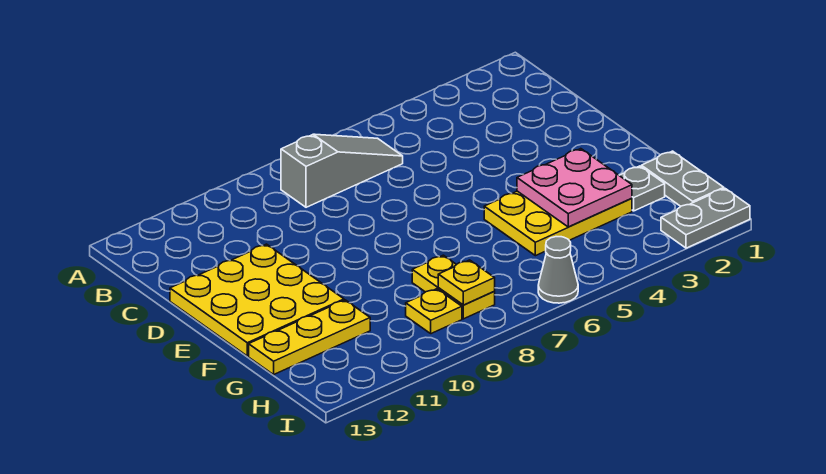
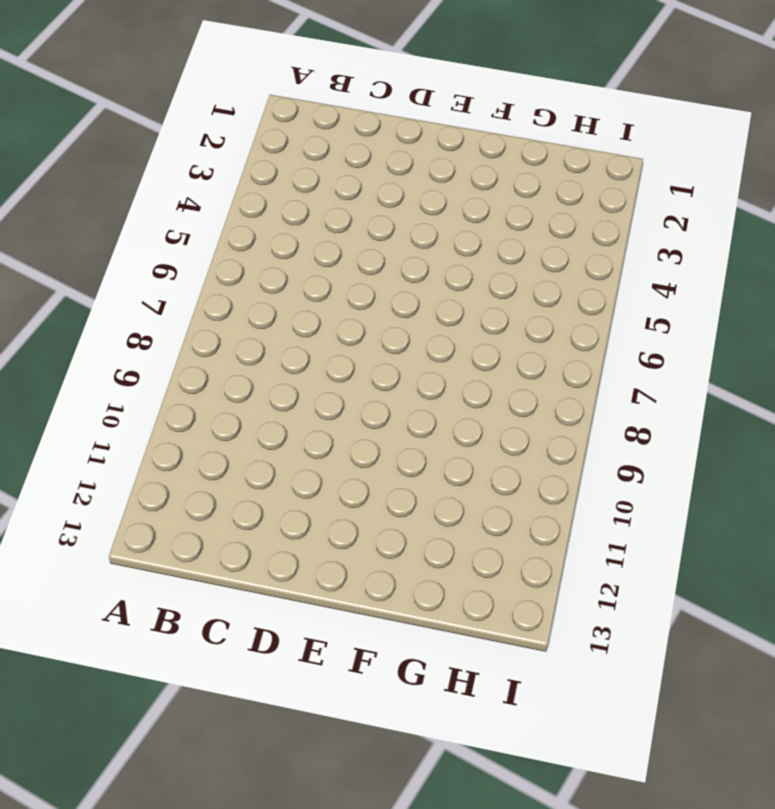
none -> grey 1x3 slope [281,134,403,207]
none -> yellow 3x3 plate [170,244,344,356]
none -> yellow 2x3 plate [484,191,632,256]

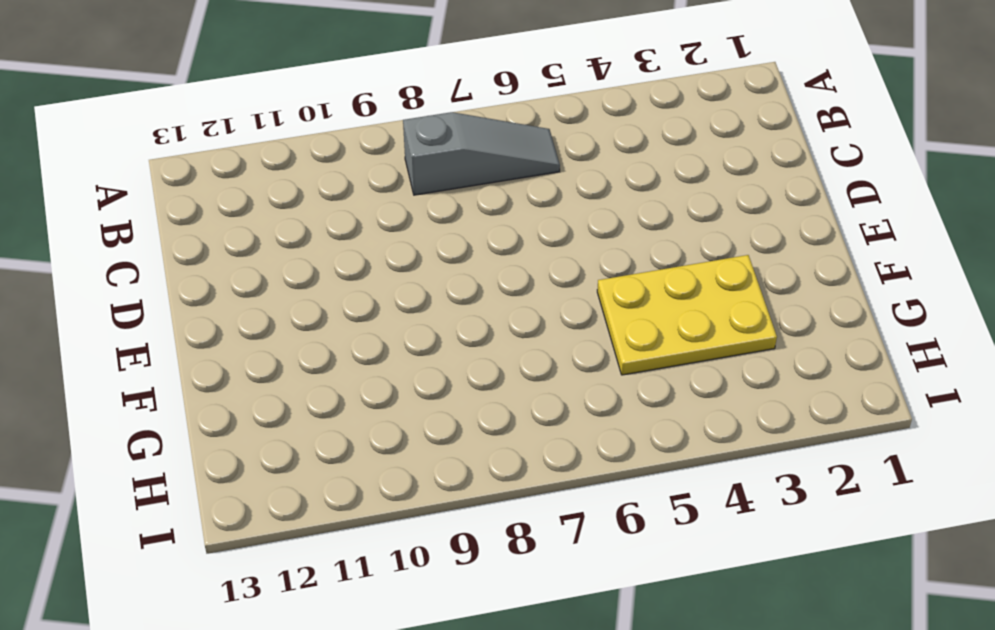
none -> yellow 3x3 plate [170,244,344,356]
none -> grey 1x2 plate [641,151,724,206]
none -> grey 1x1 plate [619,166,665,211]

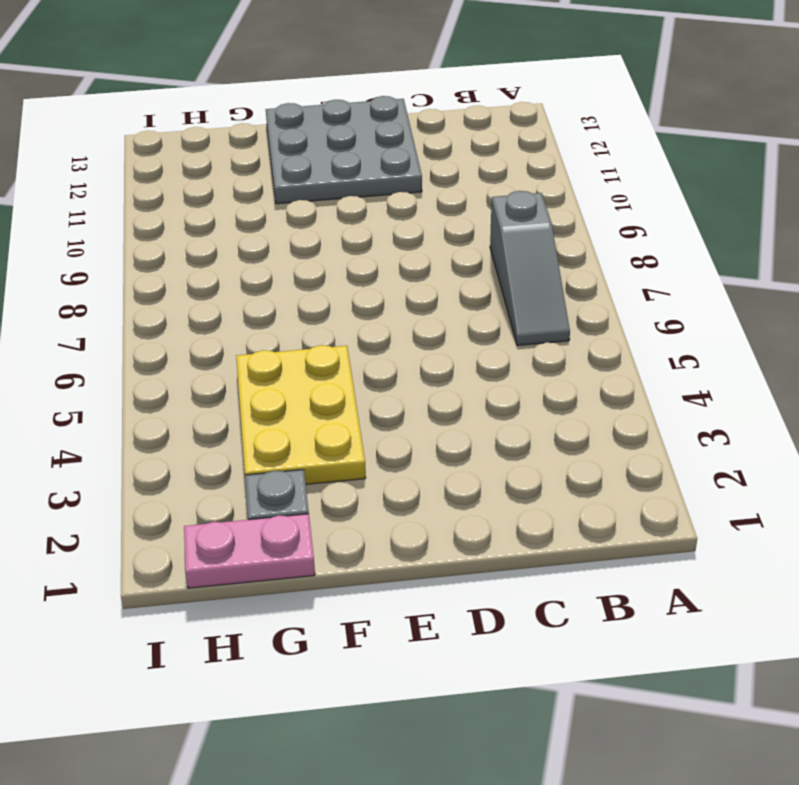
grey 3x3 plate [266,96,422,204] -> yellow 3x3 plate [170,244,344,356]
pink 1x2 plate [184,514,315,588] -> grey 1x2 plate [641,151,724,206]
none -> yellow 1x2 plate [412,255,495,319]
none -> yellow 1x3 plate [249,300,370,375]
none -> yellow 1x1 plate [406,289,462,334]

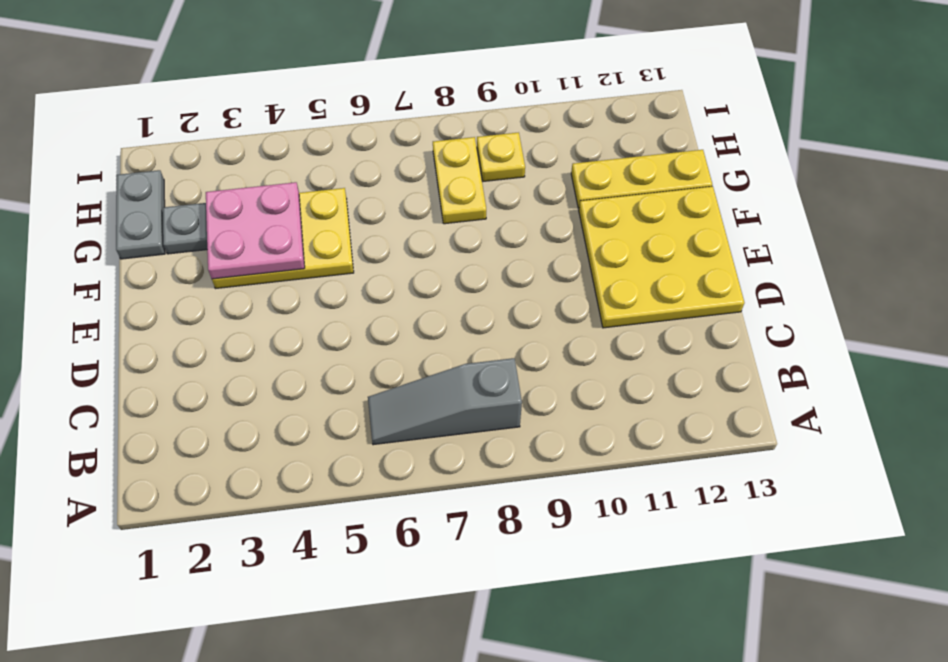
none -> grey 1x2 plate [661,188,750,248]
none -> grey 1x1 cone [538,237,578,303]
none -> yellow 1x1 plate [438,260,495,305]

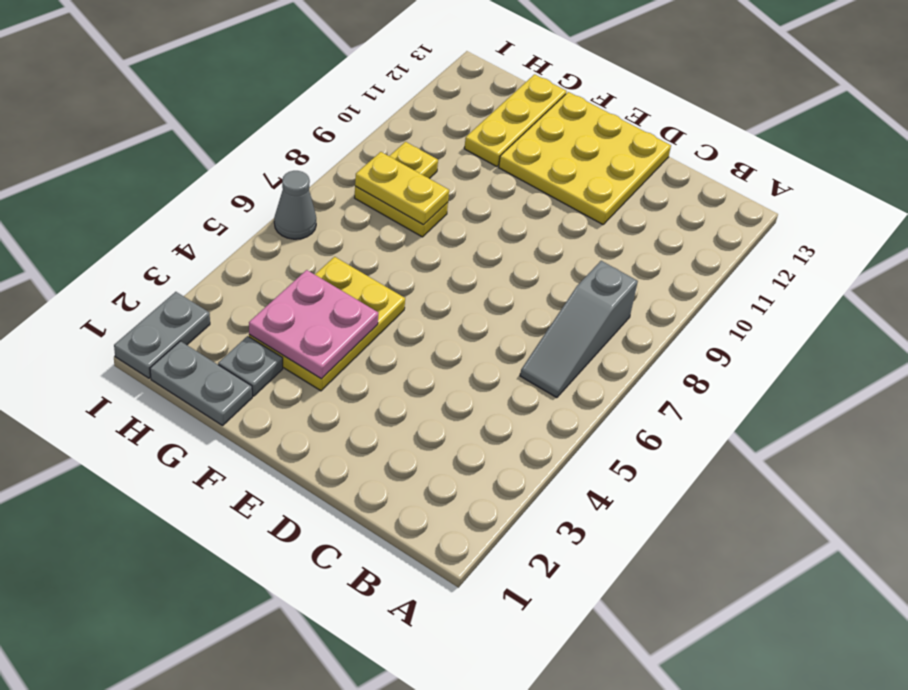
yellow 1x2 plate [355,152,449,225] -> yellow 1x1 plate [438,260,495,305]

